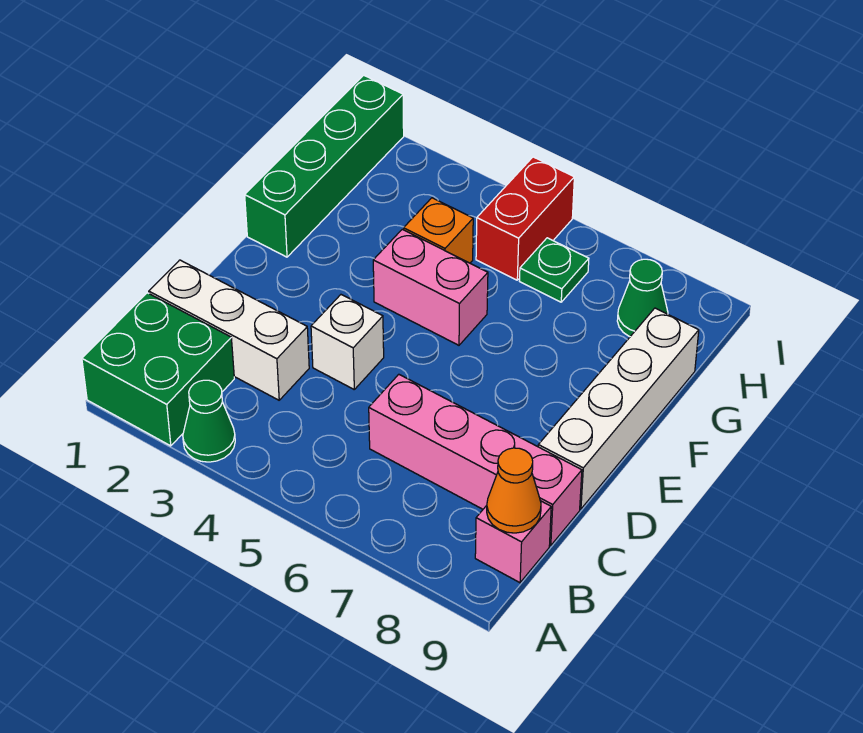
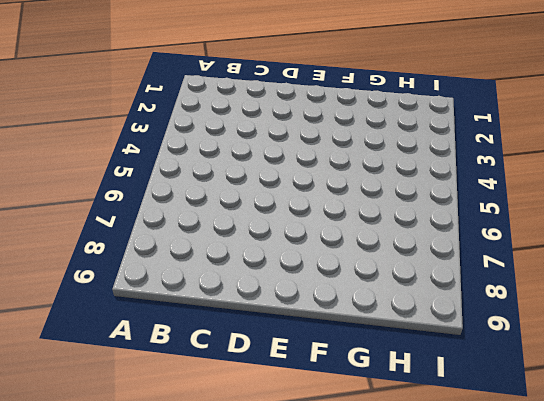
none -> green 2x2 brick [82,293,234,446]
none -> green 1x1 cone [183,380,235,462]
none -> pink 1x1 brick [475,501,551,583]

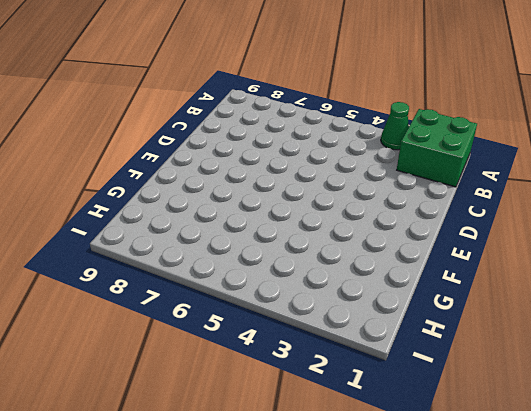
none -> pink 1x1 brick [475,501,551,583]
none -> white 1x3 brick [149,260,309,400]
none -> pink 1x4 brick [369,374,582,546]

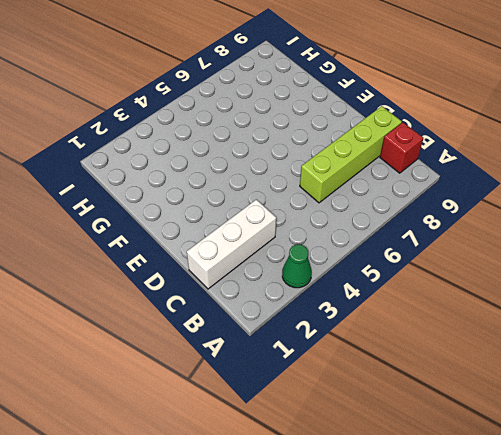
red 1x1 brick [380,122,423,173] -> pink 1x1 brick [475,501,551,583]
lime 1x4 brick [300,106,402,203] -> pink 1x4 brick [369,374,582,546]
none -> green 2x2 brick [82,293,234,446]
none -> white 1x1 brick [311,295,384,389]
none -> white 1x4 brick [538,308,699,509]

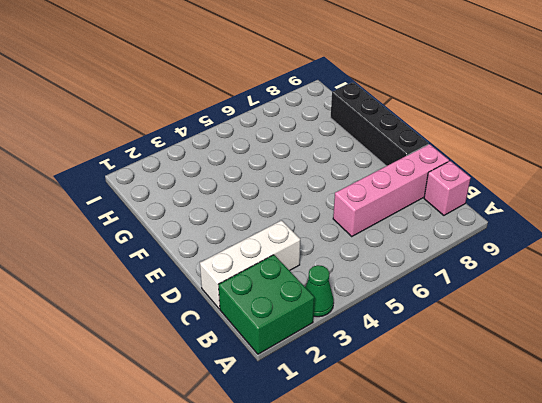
black 1x4 brick [331,82,428,166] -> white 1x4 brick [538,308,699,509]
none -> white 1x1 brick [311,295,384,389]
none -> green 1x4 brick [245,75,404,257]
none -> pink 1x2 brick [373,229,488,345]

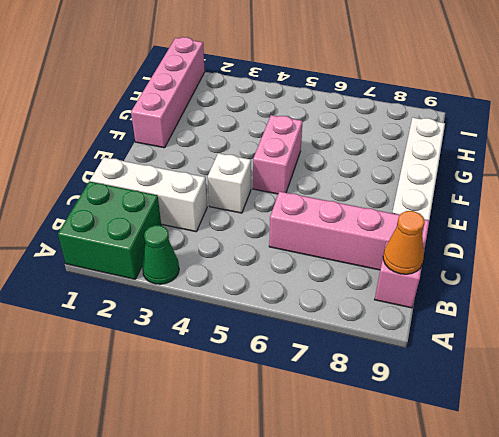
pink 1x2 brick [253,115,303,194] -> pink 1x2 brick turned to [373,229,488,345]
pink 1x4 brick [131,37,205,148] -> green 1x4 brick [245,75,404,257]
none -> orange 1x1 brick [404,198,473,263]
none -> red 1x2 brick [476,157,574,280]
none -> green 1x1 plate [520,238,589,302]

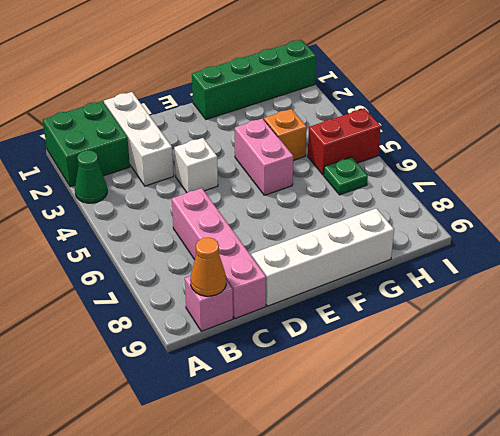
none -> green 1x1 cone [617,259,668,337]

